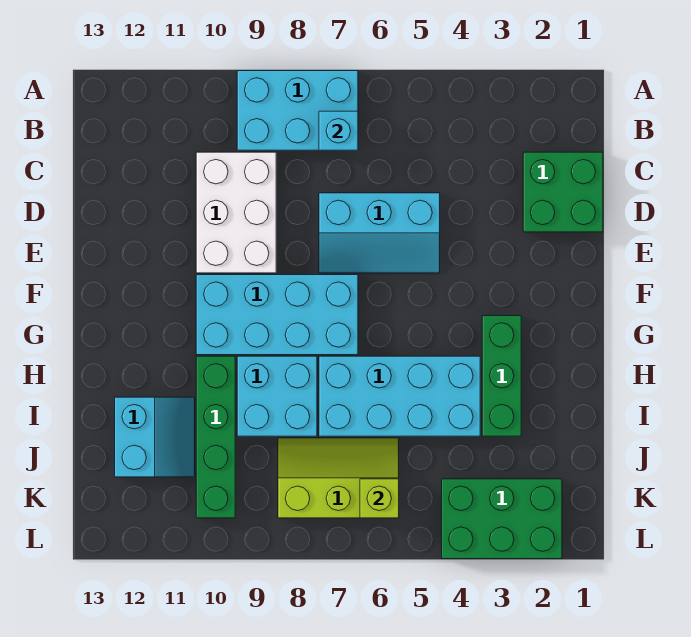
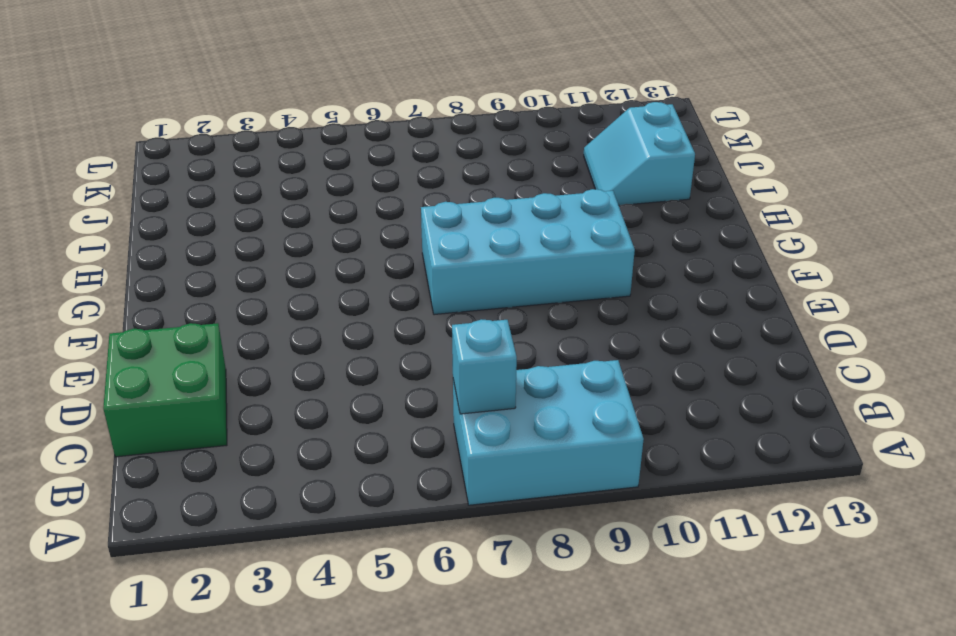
none -> white 2x3 brick [196,152,276,273]
none -> cyan 2x3 slope [319,193,440,273]
none -> green 1x3 brick [482,316,521,436]

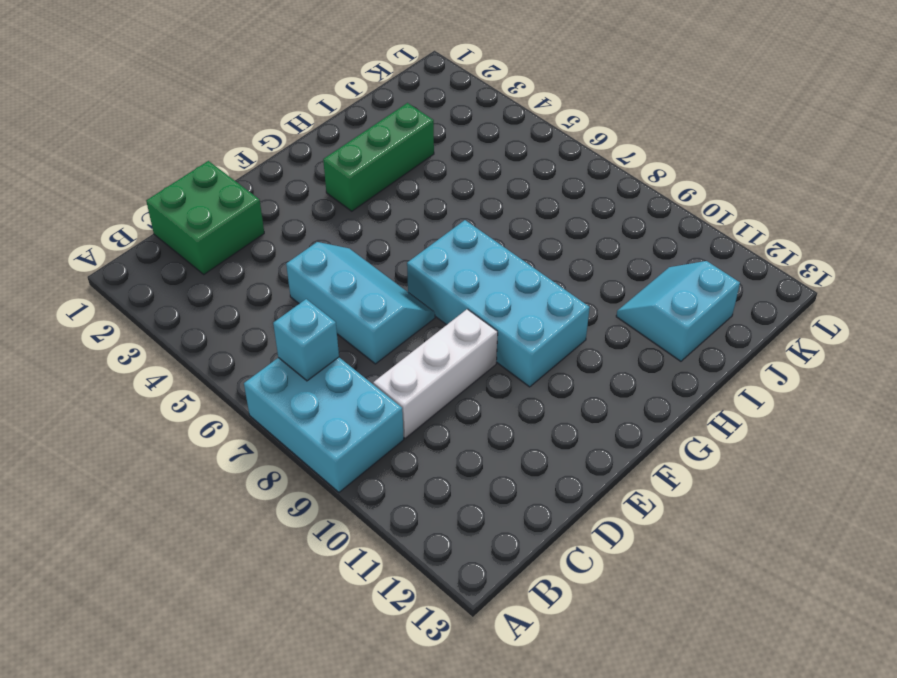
white 1x3 brick [373,309,498,438] -> white 2x3 brick [196,152,276,273]
none -> cyan 2x4 brick [319,356,480,436]
none -> cyan 2x2 brick [237,356,317,436]
none -> green 1x4 brick [196,356,235,518]

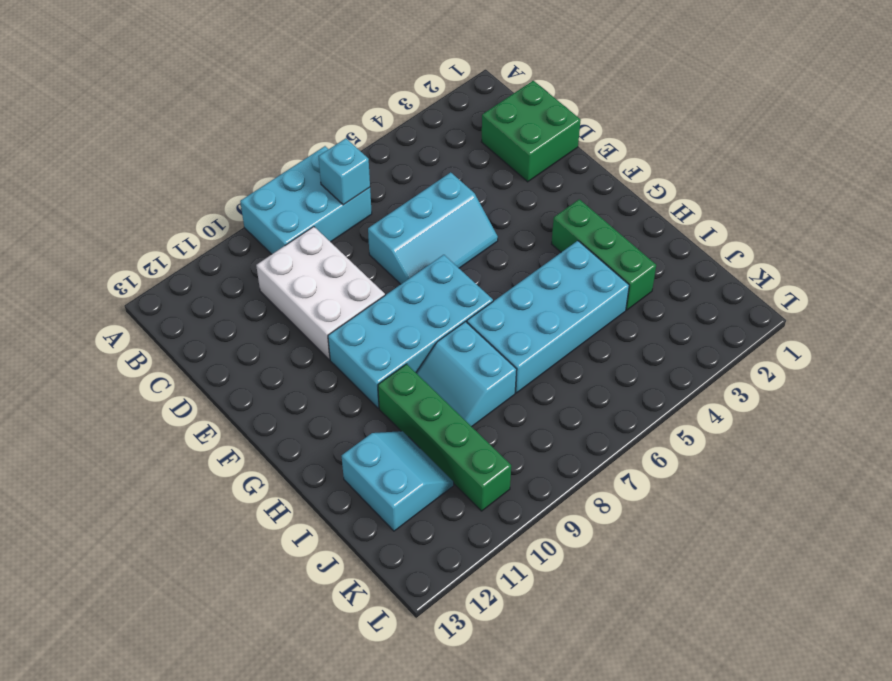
cyan 2x2 slope [416,322,517,427] -> cyan 2x2 brick [237,356,317,436]
none -> lime 2x3 slope [278,438,399,518]
none -> green 2x3 brick [442,479,562,559]
none -> lime 1x1 brick [360,479,399,518]

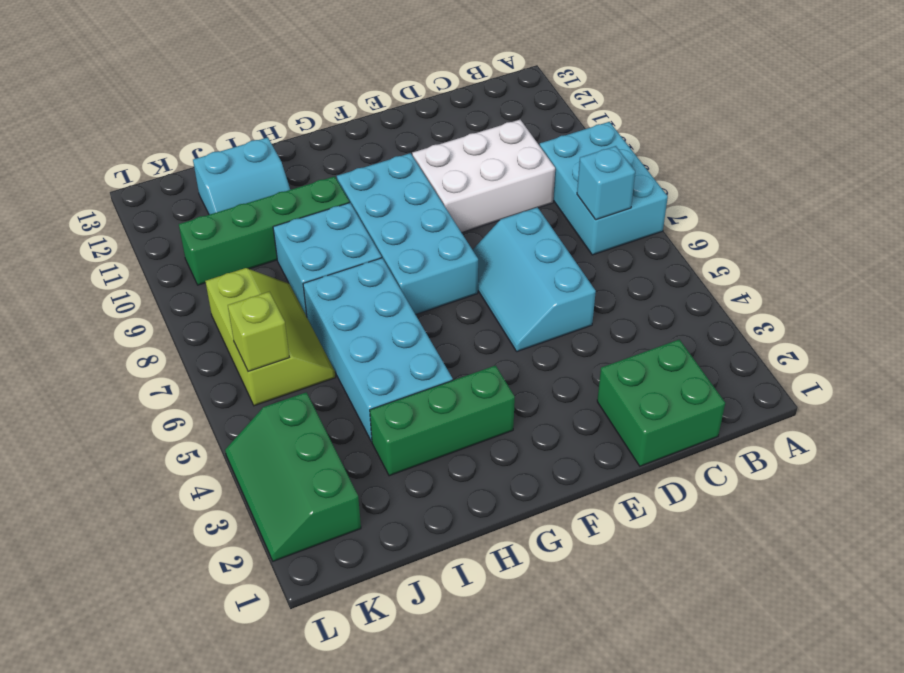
green 2x3 slope [225,392,361,561] -> green 2x3 brick [442,479,562,559]

